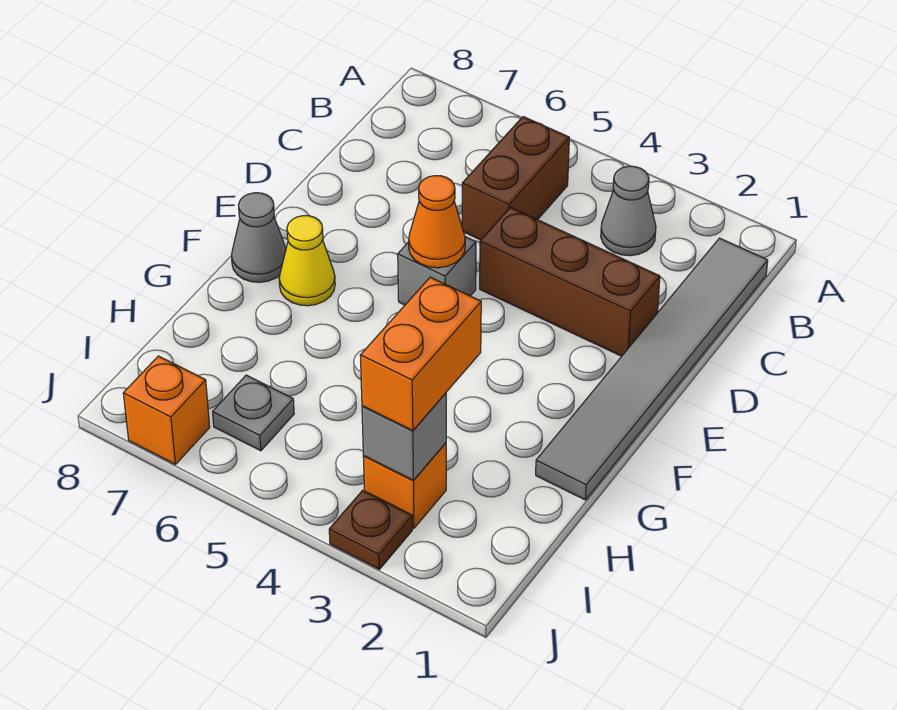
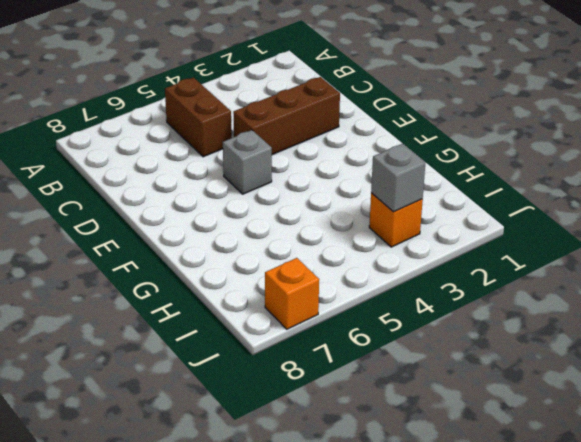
none -> grey 1x6 tile [536,238,768,500]
none -> grey 1x1 cone [601,166,656,256]
none -> yellow 1x1 cone [279,216,335,306]

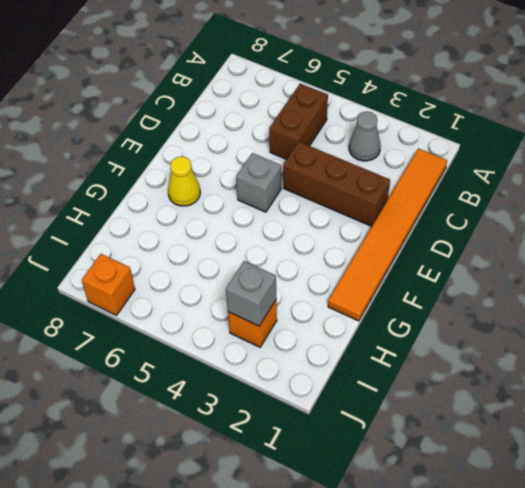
orange 1x6 tile [328,148,447,321] -> grey 1x6 tile [536,238,768,500]
none -> grey 1x1 cone [231,193,286,282]
none -> grey 1x1 plate [213,375,294,451]
none -> brown 1x1 plate [329,490,412,569]

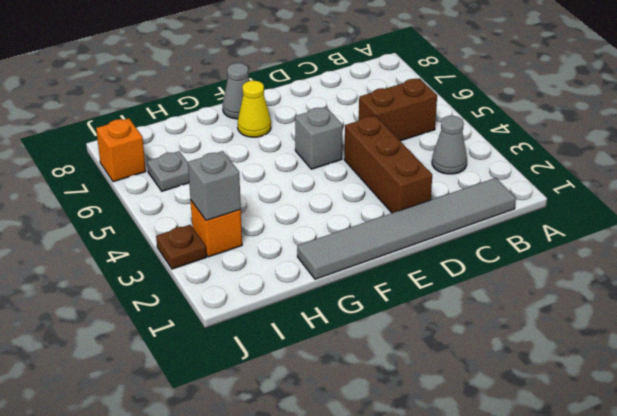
none -> orange 1x1 cone [409,176,465,268]
none -> orange 1x2 brick [360,277,481,431]

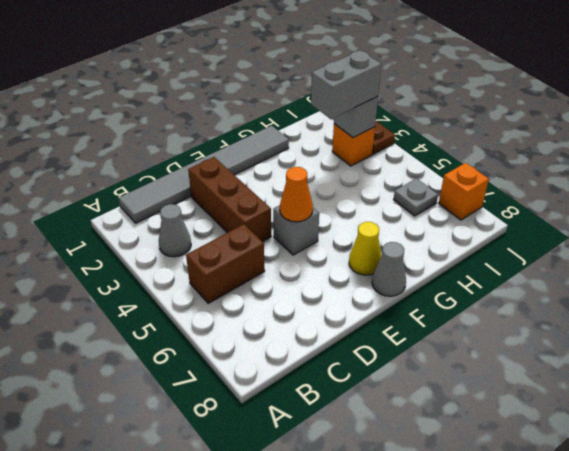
grey 1x2 brick [311,50,381,119] -> orange 1x2 brick [360,277,481,431]

